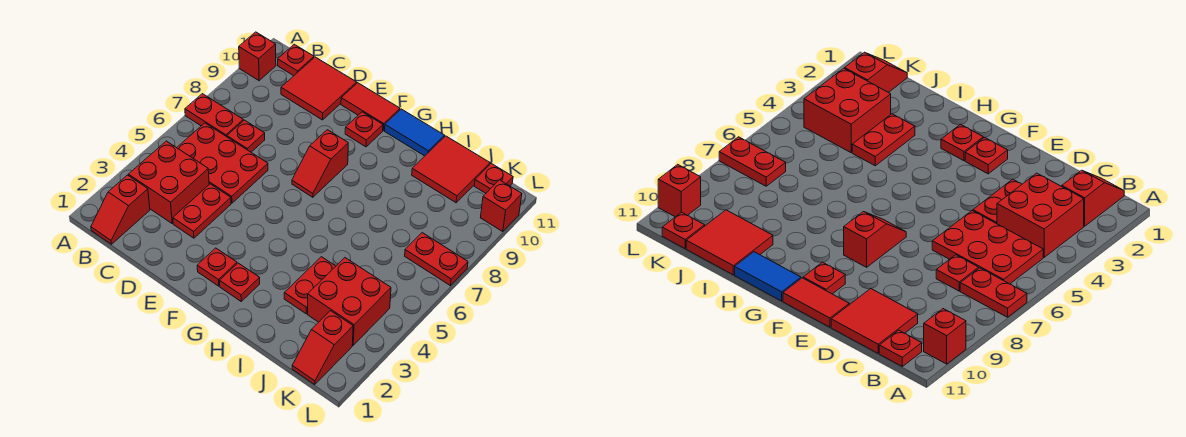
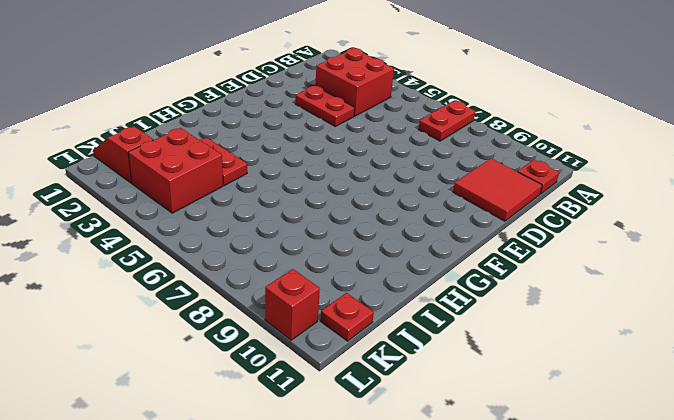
none -> red 1x1 brick [239,32,276,81]
none -> red 1x2 slope [91,175,150,244]
none -> red 2x3 plate [177,123,268,203]

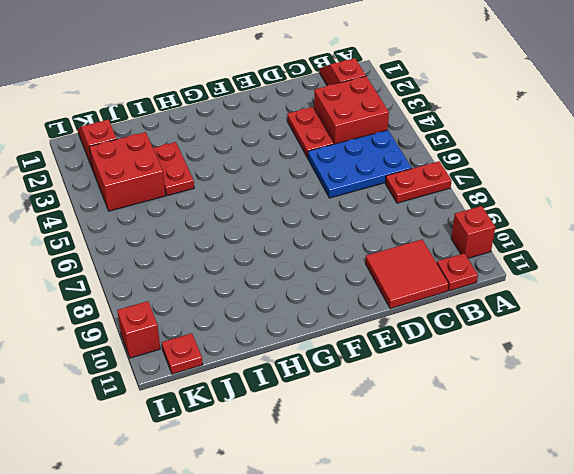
blue 2x3 plate [308,130,412,198] -> red 2x3 plate [177,123,268,203]
none -> red 1x1 plate [227,120,265,152]
none -> red 1x2 tile [341,83,400,130]
none -> red 1x1 plate [197,248,237,286]

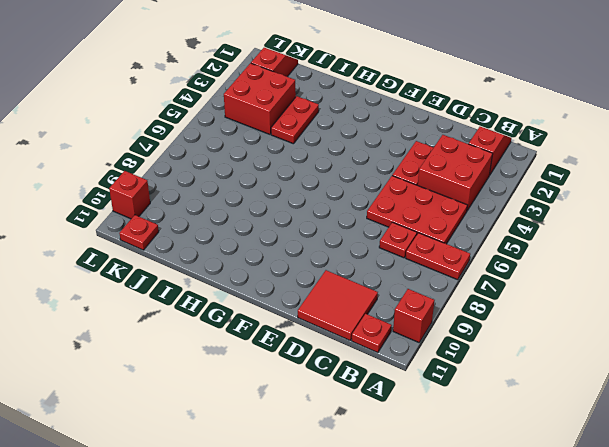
none -> red 1x2 tile [341,83,400,130]
none -> red 1x1 plate [197,248,237,286]
none -> red 1x2 slope [292,130,348,197]

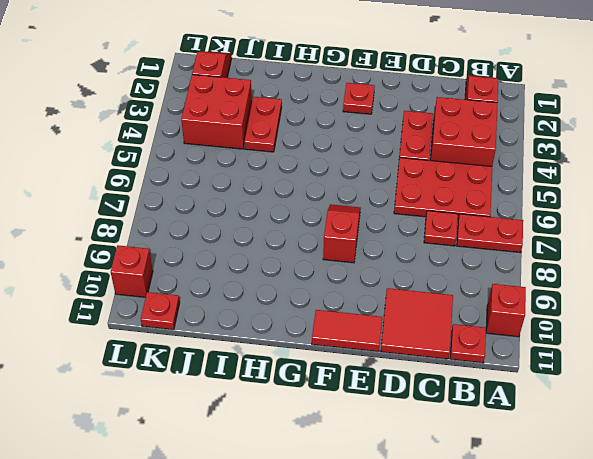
none -> red 1x1 plate [345,112,383,147]
none -> red 1x1 plate [220,263,260,301]
none -> blue 1x2 tile [385,109,445,156]

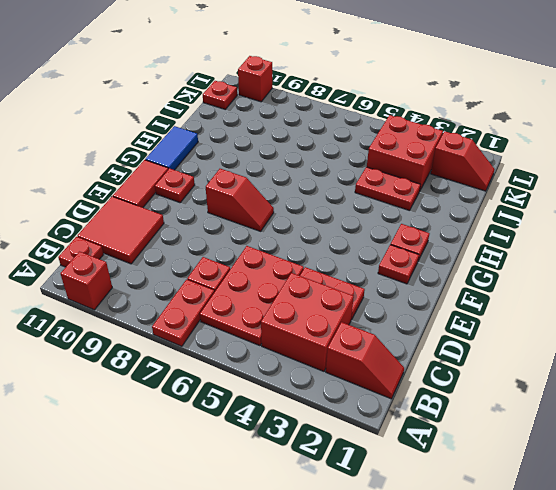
none -> red 2x2 tile [412,136,490,203]
none -> red 1x2 plate [405,233,468,286]

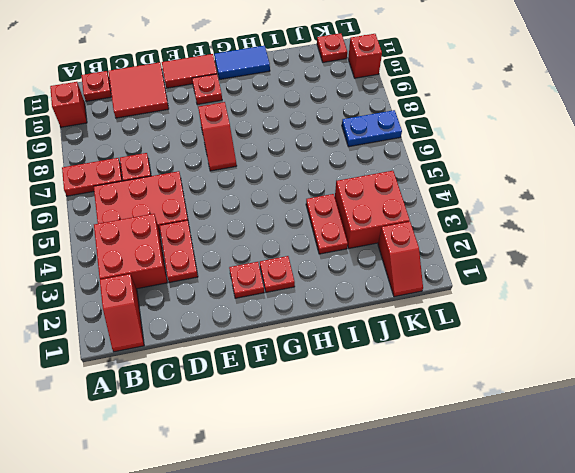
blue 1x2 plate [342,110,402,147] -> red 1x2 plate [405,233,468,286]
none -> red 2x2 tile [412,136,490,203]

